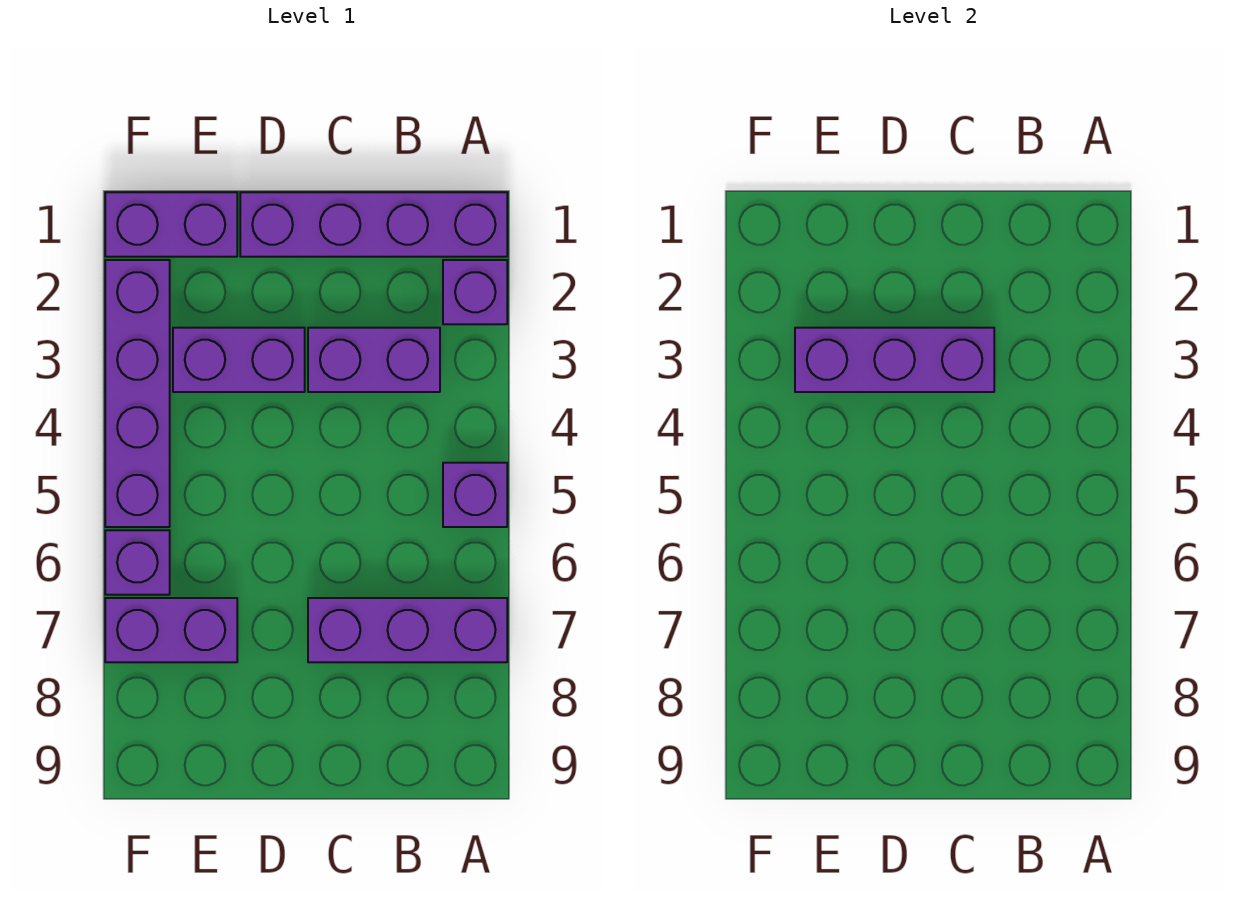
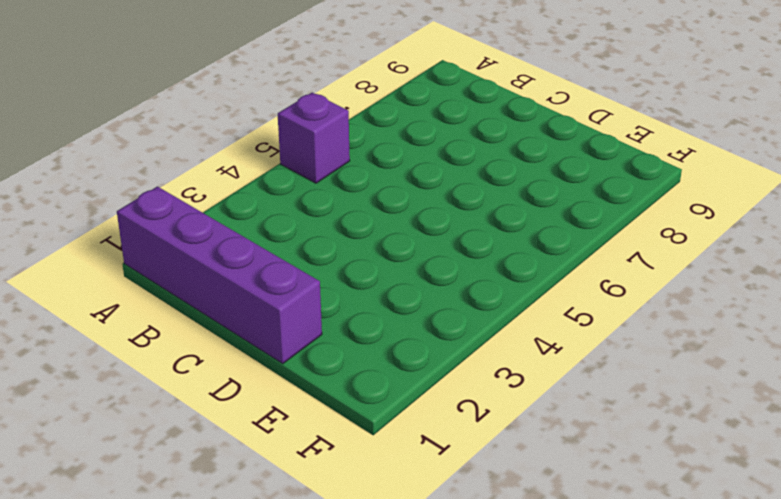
none -> purple 1x1 brick [443,260,507,324]
none -> purple 1x3 brick [308,598,507,662]

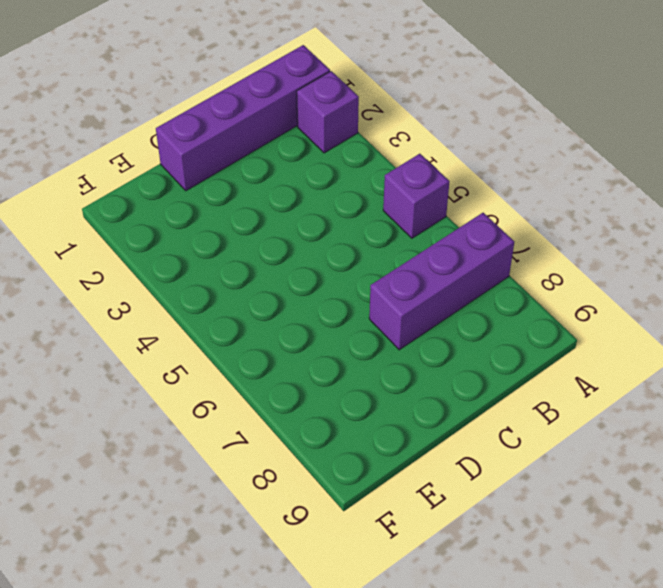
none -> purple 1x2 brick [308,328,440,392]
none -> purple 1x2 brick [173,328,305,392]

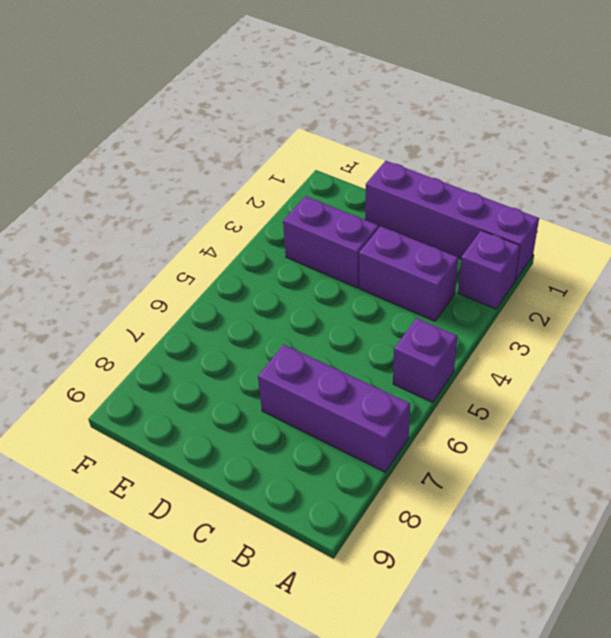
none -> purple 1x2 brick [105,192,237,257]
none -> purple 1x2 brick [105,598,237,662]

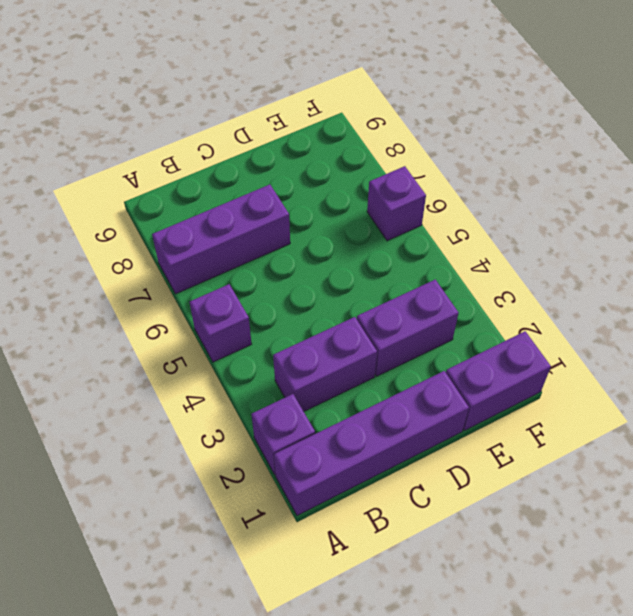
none -> purple 1x2 brick [105,598,237,662]
none -> purple 1x4 brick [105,260,170,527]

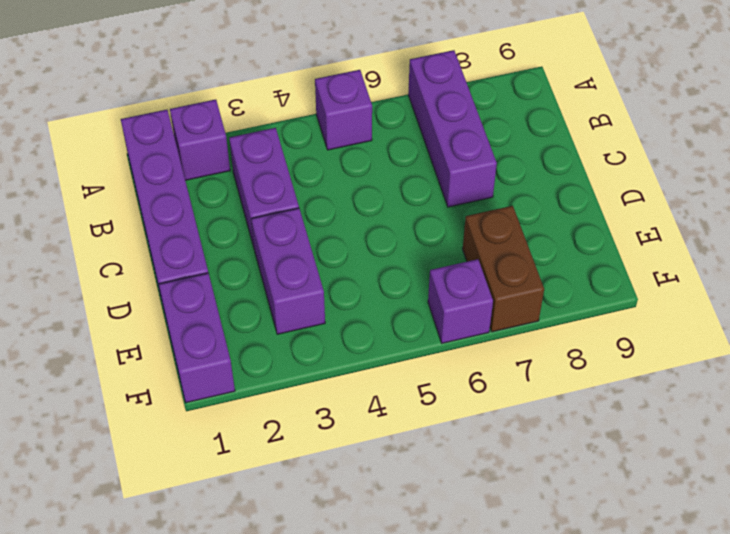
brown 1x2 brick [463,206,544,332] -> purple 1x2 brick [105,598,237,662]
none -> purple 1x4 brick [105,260,170,527]
none -> purple 1x3 brick [795,328,994,392]

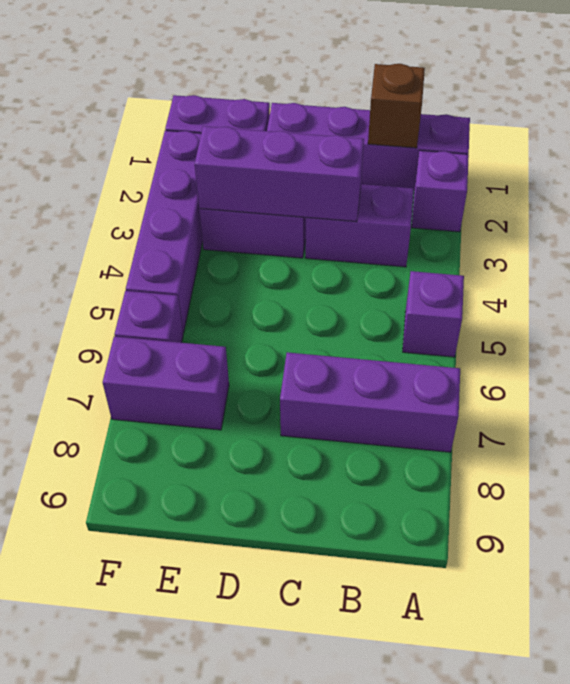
brown 1x1 brick [368,64,425,148] -> none

